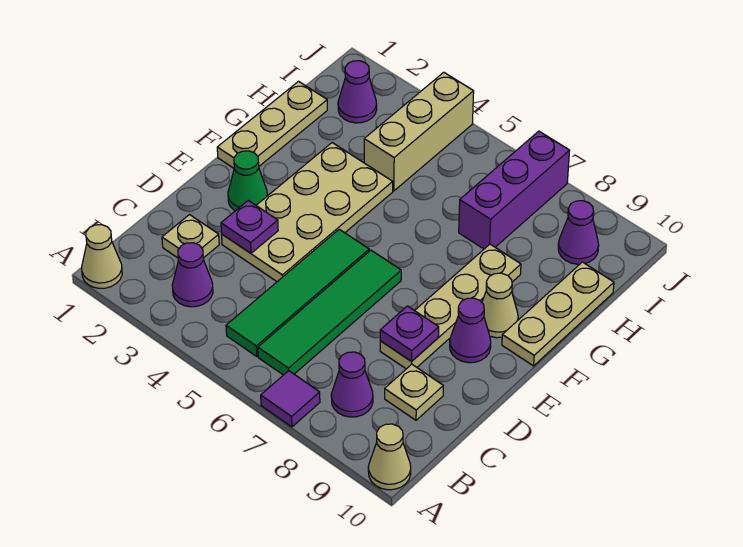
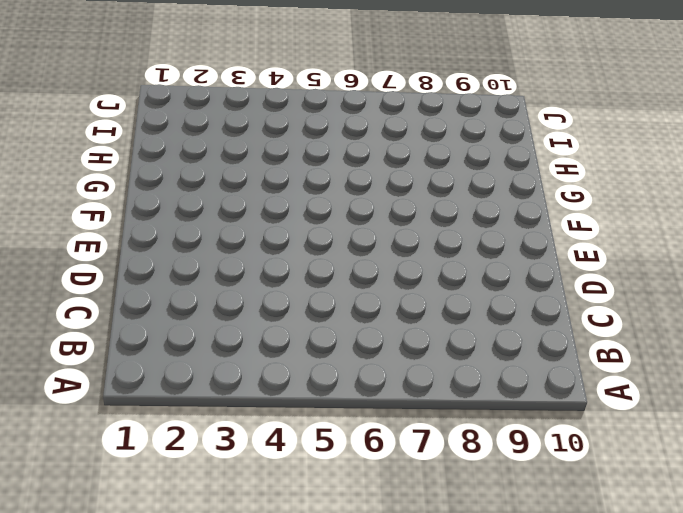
none -> tan 1x1 cone [82,225,122,288]
none -> purple 1x1 tile [261,371,320,427]
none -> tan 1x1 cone [368,424,411,490]

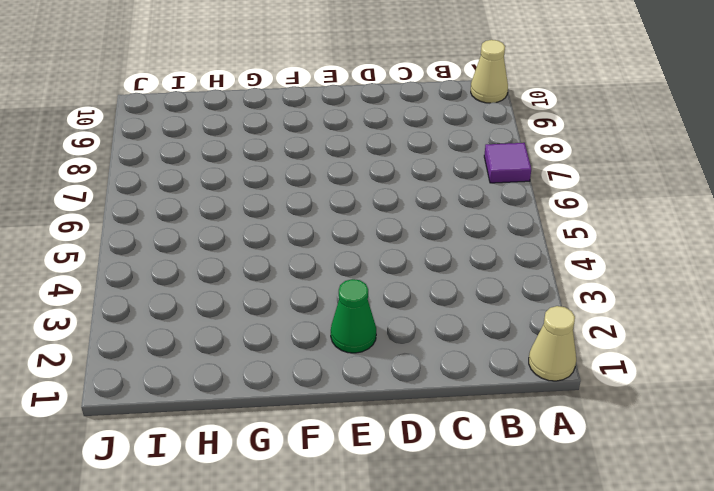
none -> purple 1x1 cone [172,243,213,307]
none -> green 1x4 tile [226,229,369,356]
none -> green 1x4 tile [258,250,401,375]

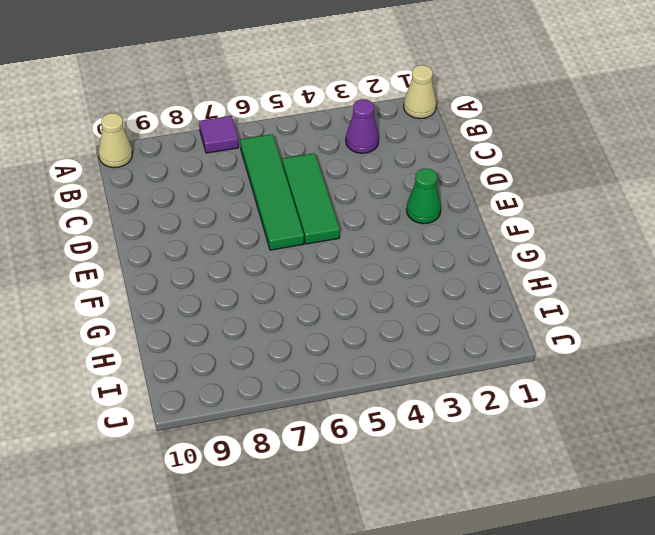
green 1x3 tile [282,153,340,244] -> green 1x4 tile [226,229,369,356]
none -> purple 1x1 cone [331,352,373,417]
none -> tan 1x1 plate [162,215,219,258]
none -> tan 1x1 plate [385,364,443,420]

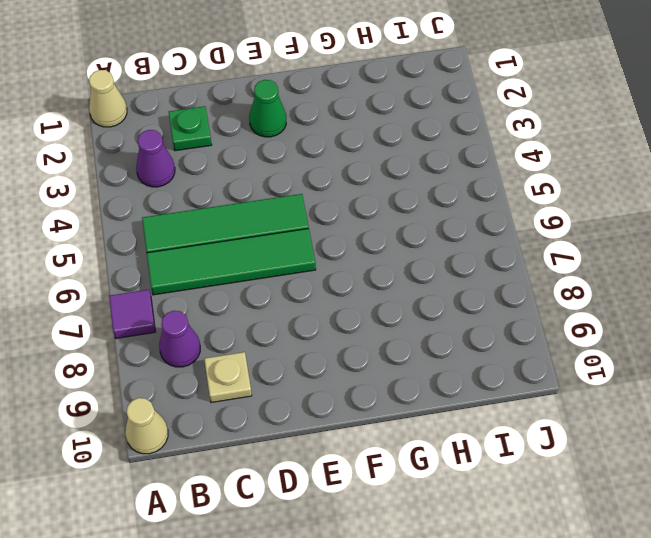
green 1x1 plate [169,106,212,151] -> tan 1x1 plate [162,215,219,258]
none -> tan 2x4 plate [222,143,393,282]
none -> tan 1x4 plate [380,244,521,369]
none -> purple 1x1 cone [450,298,491,363]

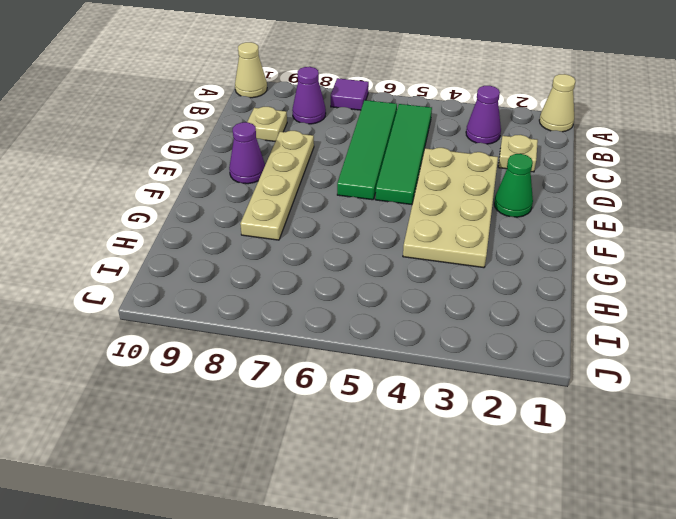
none -> tan 1x3 plate [217,81,327,168]
none -> tan 1x1 cone [482,273,518,338]
none -> tan 1x3 plate [502,262,614,366]

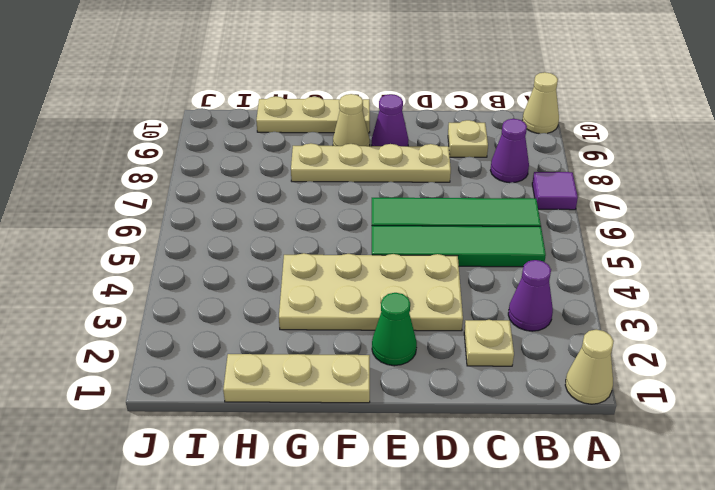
none -> tan 1x3 brick [364,72,474,191]
none -> purple 1x3 brick [459,131,570,249]
none -> purple 1x1 cone [338,61,377,123]

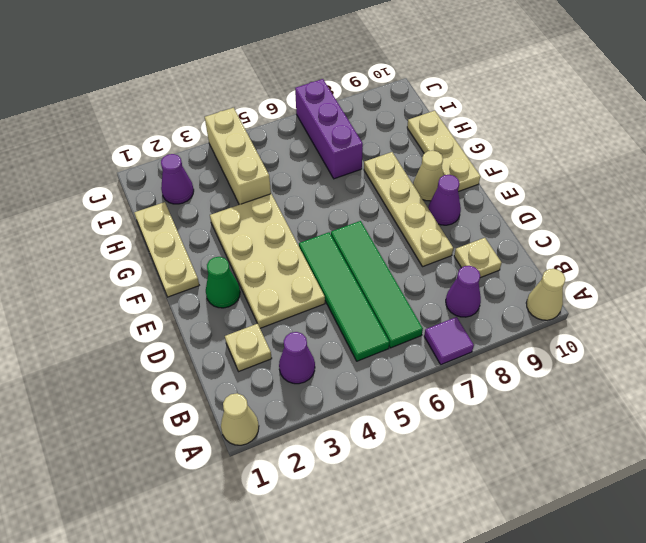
none -> purple 1x1 cone [558,201,599,264]
none -> purple 1x1 plate [221,200,278,253]
none -> purple 1x1 plate [380,306,439,361]

